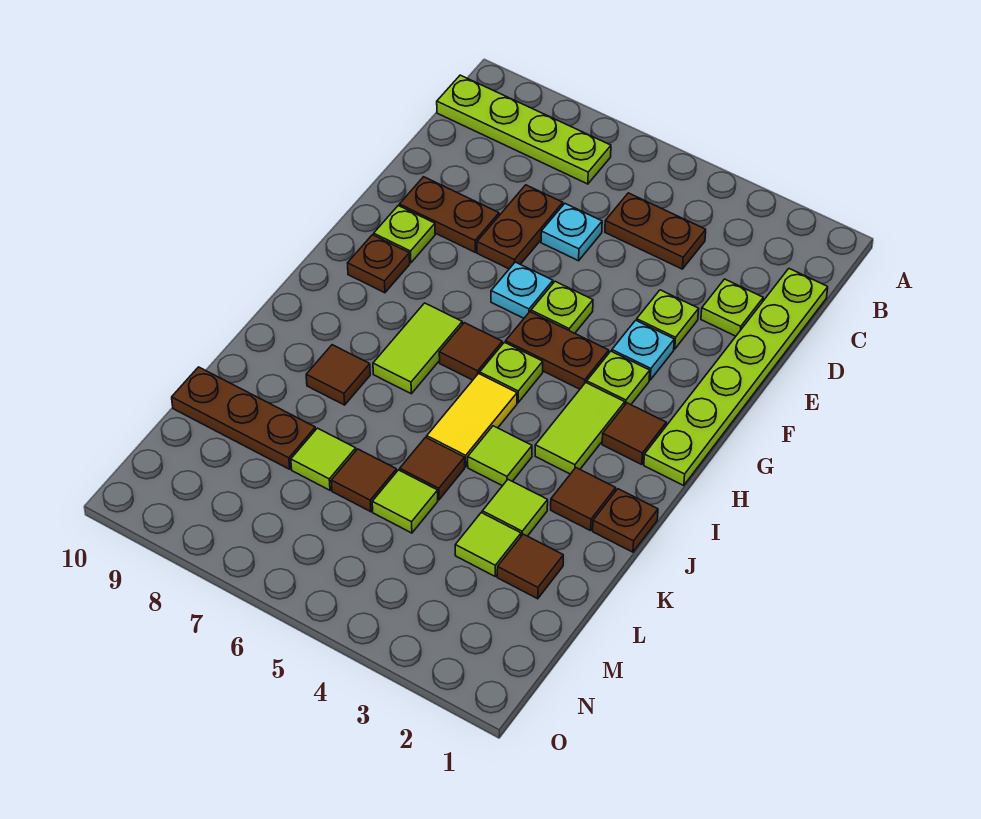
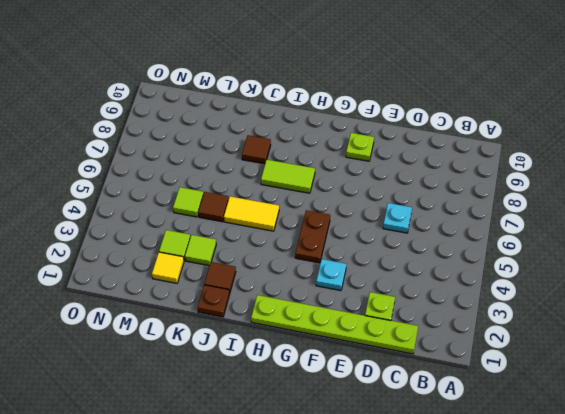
yellow 1x1 tile [152,252,184,283] -> brown 1x1 tile [497,534,563,599]
none -> lime 1x4 plate [437,75,611,184]
none -> brown 1x2 plate [605,193,706,269]
none -> brown 1x2 plate [477,185,563,269]
none -> lime 1x1 plate [637,290,699,349]

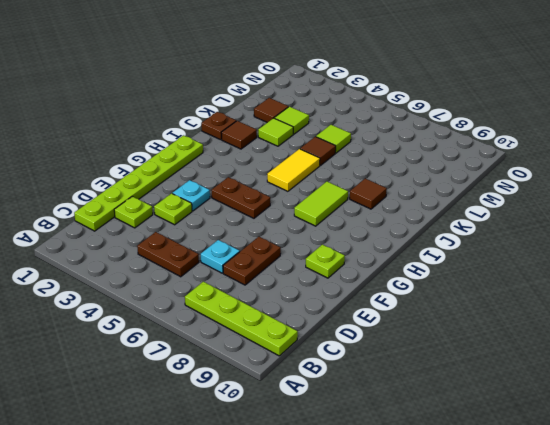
none -> brown 1x2 plate [399,177,499,252]
none -> lime 1x1 plate [531,281,593,333]
none -> cyan 1x1 plate [491,262,553,318]
none -> lime 1x1 plate [587,351,650,405]

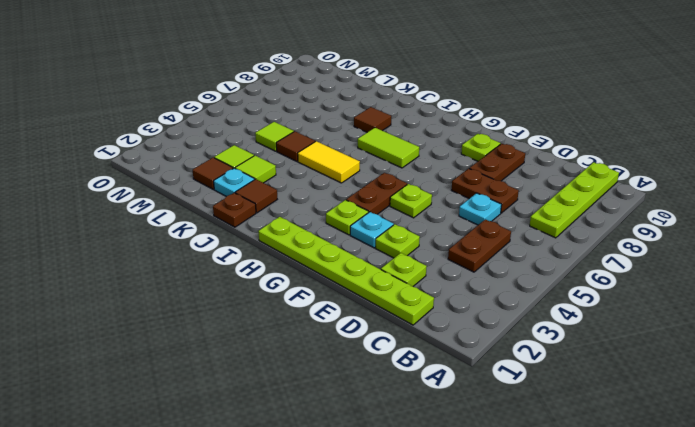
cyan 1x1 plate [214,168,255,196] -> cyan 1x1 plate moved to [491,262,553,318]
none -> brown 1x1 plate [348,235,410,293]
none -> brown 1x1 tile [602,403,666,465]
none -> lime 1x2 tile [535,383,625,474]
none -> lime 1x1 plate [480,342,543,403]

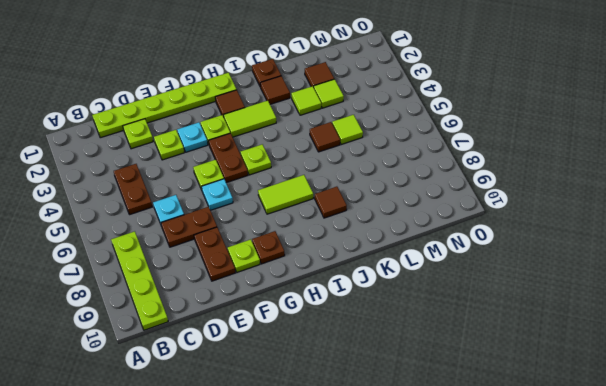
none -> brown 1x1 tile [439,323,502,380]
none -> yellow 1x2 tile [427,374,517,467]
none -> lime 1x1 tile [468,426,532,486]
none -> brown 1x1 tile [331,449,397,512]

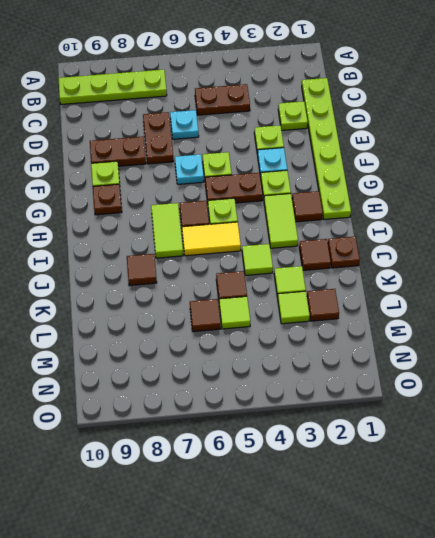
yellow 1x2 tile [182,222,241,256] -> yellow 1x2 tile turned to [427,374,517,467]
none -> lime 1x1 tile [291,428,356,490]
none -> brown 1x3 plate [172,367,316,469]

